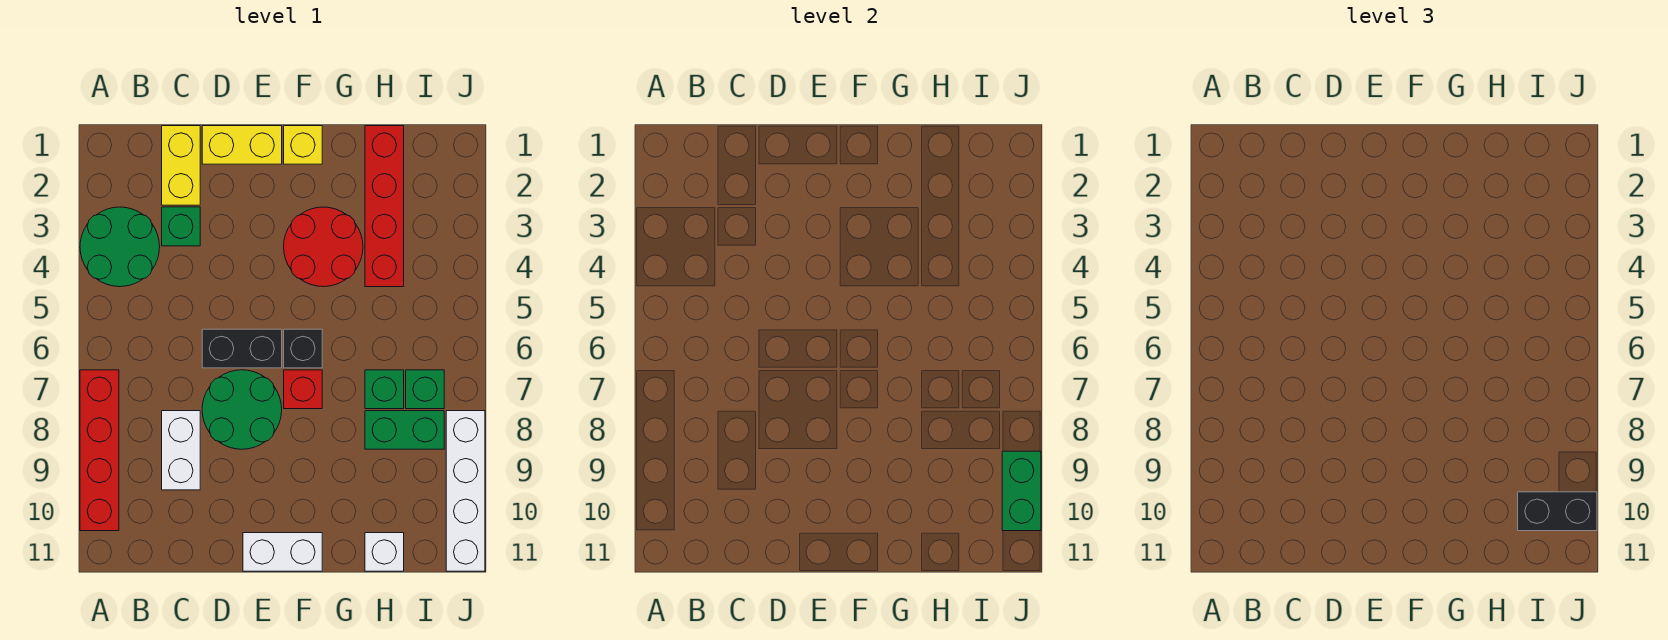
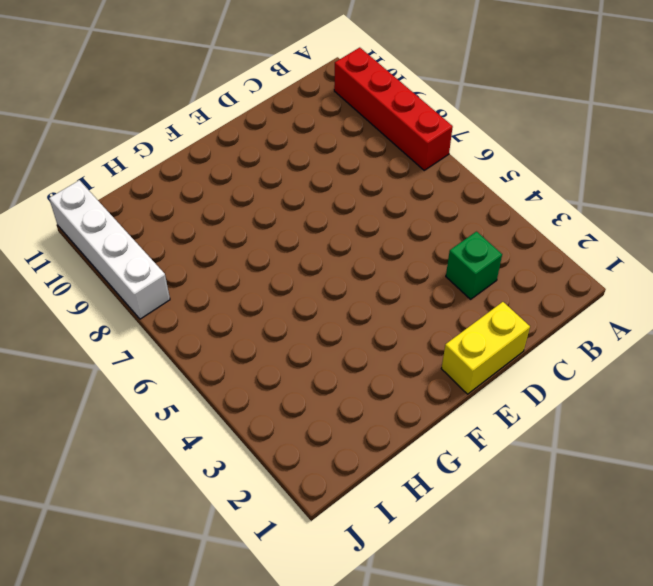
none -> green 2x2 round brick [80,207,160,287]
none -> yellow 1x2 brick [162,126,200,205]
none -> white 1x2 brick [162,411,200,490]

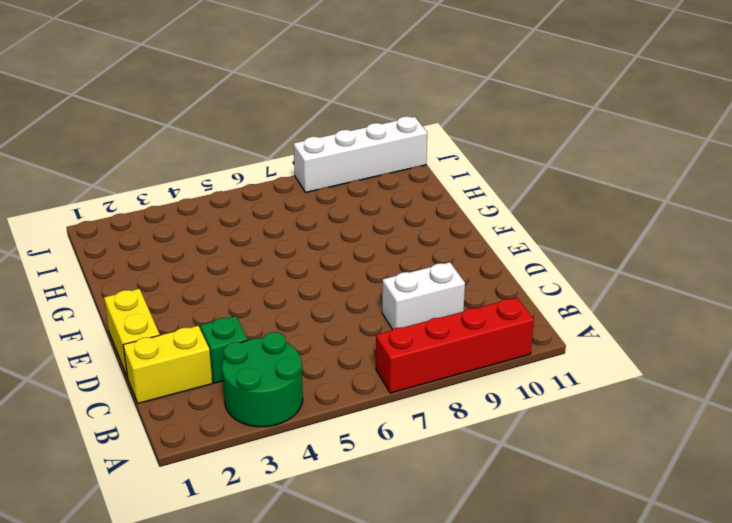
none -> black 1x2 brick [202,329,282,368]
none -> green 2x2 round brick [202,370,282,449]
none -> white 1x2 brick [243,533,322,571]

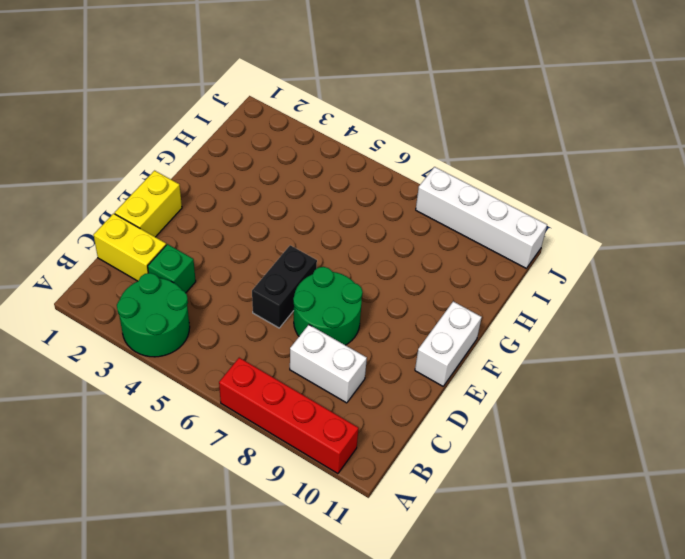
none -> yellow 1x1 brick [284,126,322,164]
none -> red 2x2 round brick [284,207,363,287]
none -> black 1x1 brick [284,329,322,368]

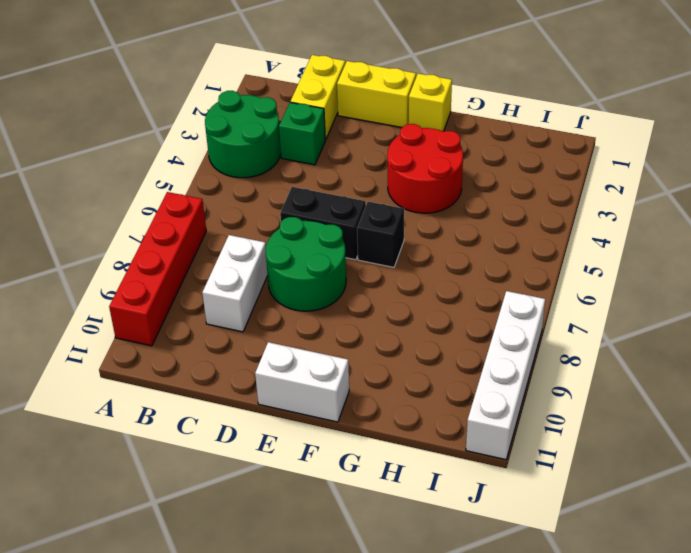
none -> red 1x1 brick [284,370,322,409]
none -> red 1x4 brick [365,126,404,287]
none -> green 1x1 brick [365,370,404,409]

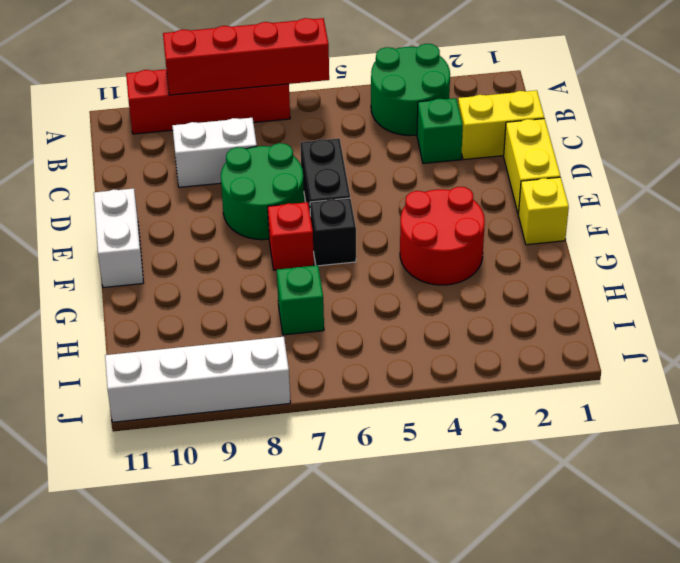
red 1x4 brick [163,18,329,95] -> red 1x4 brick moved to [365,126,404,287]
none -> green 1x2 brick [365,411,444,449]
none -> white 1x1 brick [365,533,404,571]
none -> green 1x1 brick [406,370,444,409]

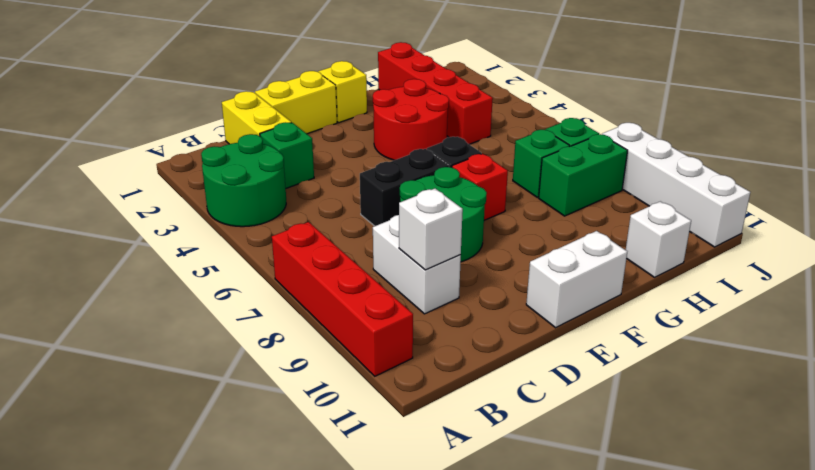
white 1x1 brick [399,189,463,270] -> none
none -> green 1x2 brick [1002,451,1041,531]
none -> black 1x2 brick [1518,492,1597,531]

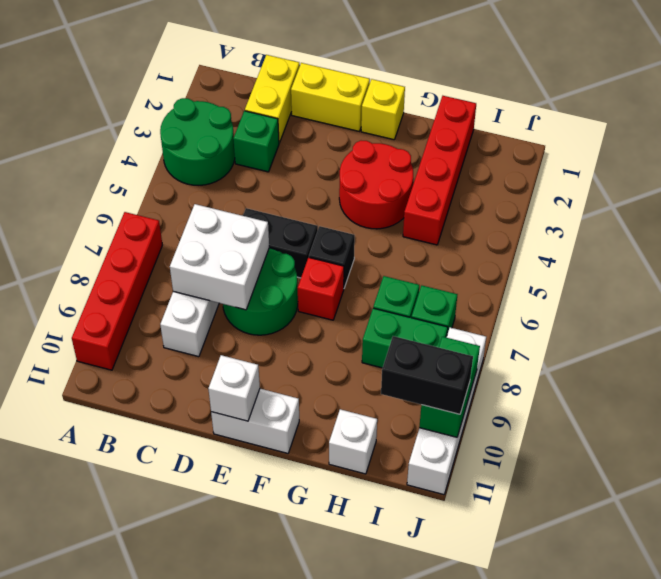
white 2x2 brick [170,204,269,310] -> none
white 1x1 brick [208,355,260,421] -> none

